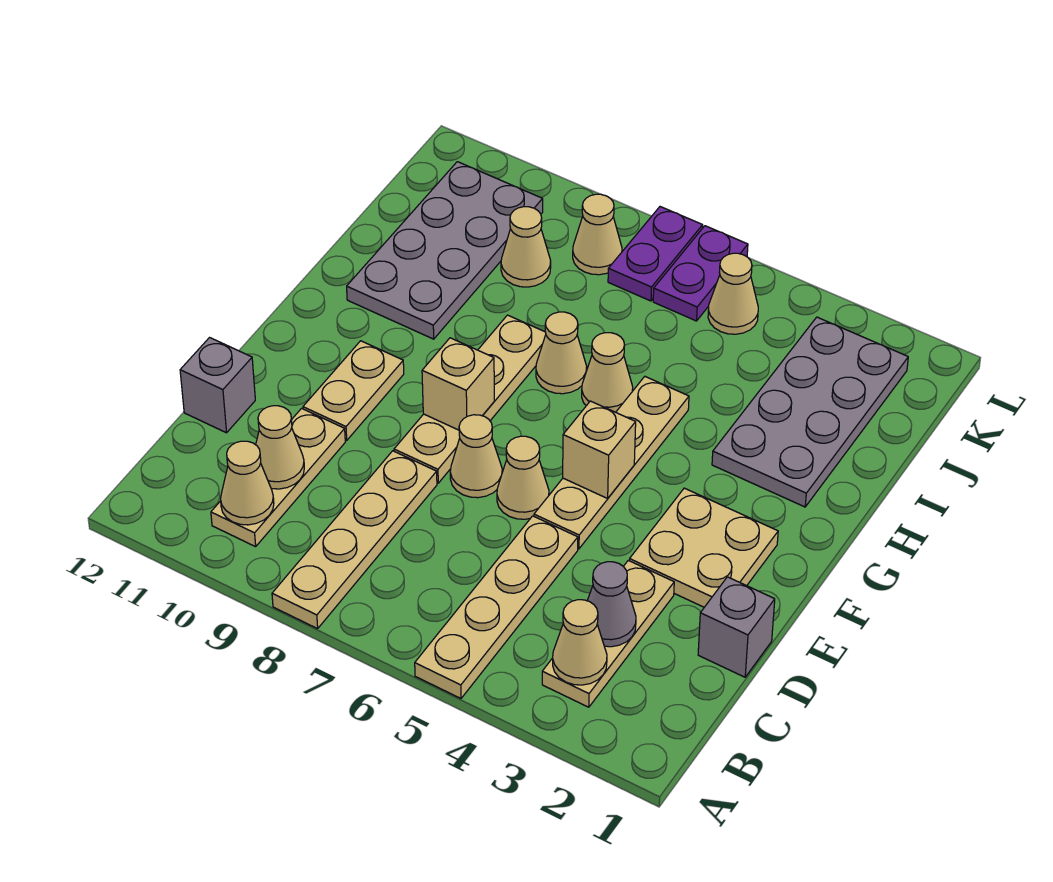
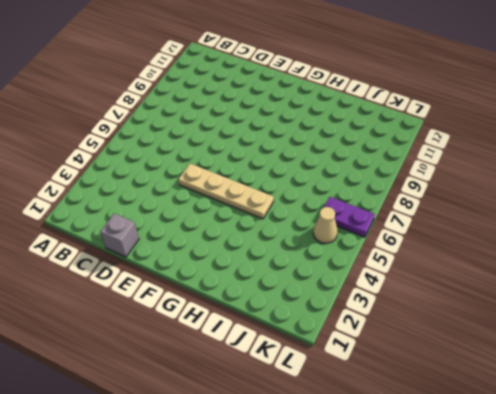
none -> tan 1x4 plate [415,516,578,698]
none -> tan 1x4 plate [272,451,437,629]
none -> tan 1x3 plate [542,560,674,707]

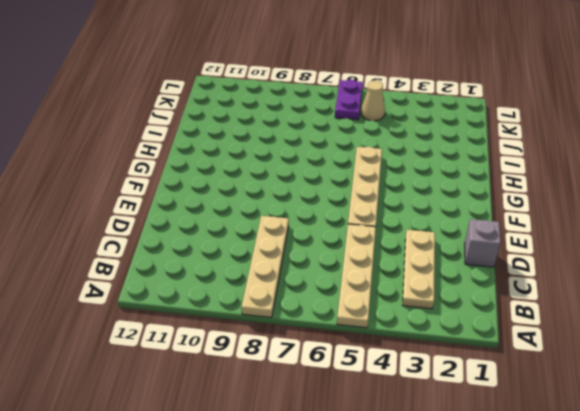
none -> tan 1x3 plate [211,408,345,547]
none -> grey 1x1 brick [180,338,255,433]
none -> tan 2x2 plate [629,488,778,607]

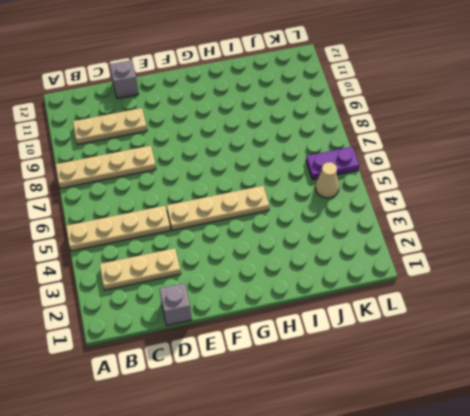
none -> tan 2x2 plate [629,488,778,607]
none -> tan 1x1 cone [497,436,549,519]
none -> tan 1x1 cone [450,415,502,498]

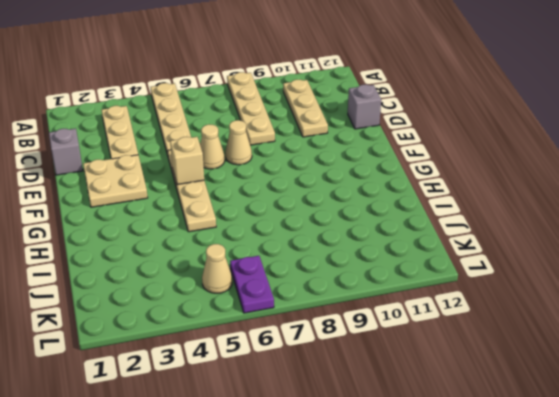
none -> tan 1x4 plate [394,315,546,483]
none -> tan 1x2 plate [303,341,404,440]
none -> grey 2x4 plate [712,317,908,507]

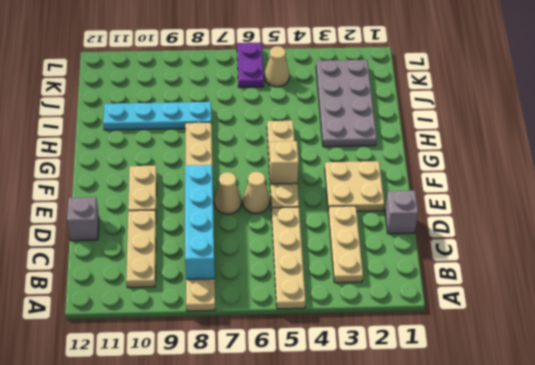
cyan 1x4 brick [185,165,215,279] -> none
cyan 1x4 plate [103,102,211,130] -> grey 2x4 plate [347,162,543,339]
none -> tan 1x1 cone [582,333,633,412]
none -> tan 1x1 cone [536,312,587,394]
none -> tan 1x1 cone [501,207,551,287]

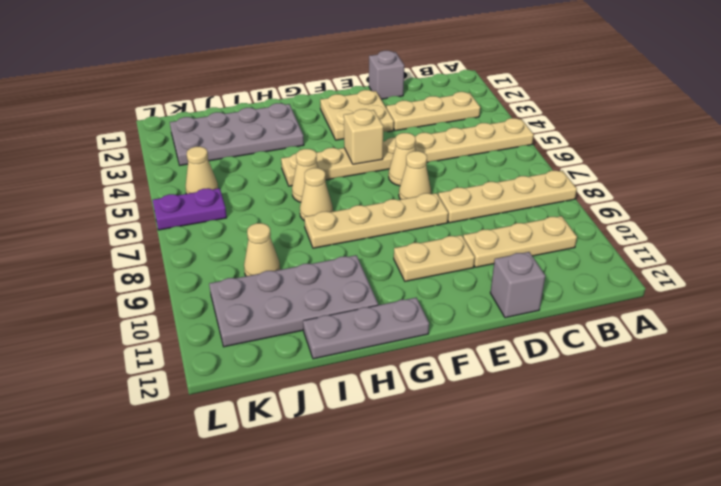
grey 1x3 plate [303,298,429,359] -> none
none -> purple 1x2 plate [608,207,703,301]
none -> tan 1x1 cone [573,194,622,275]
none -> tan 1x1 cone [553,600,607,685]

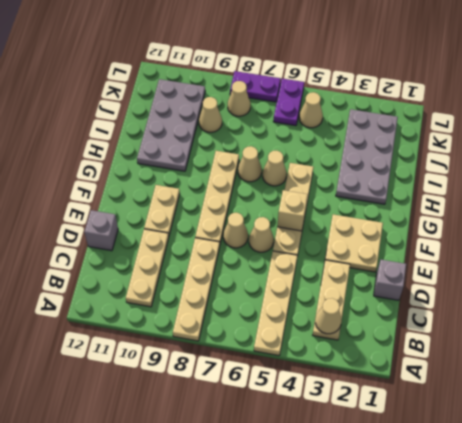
purple 1x2 plate [230,71,281,102] -> purple 1x2 plate turned to [608,207,703,301]
none -> tan 1x1 cone [221,441,274,525]
none -> grey 1x1 cone [587,562,636,647]
none -> tan 1x1 cone [256,406,304,489]

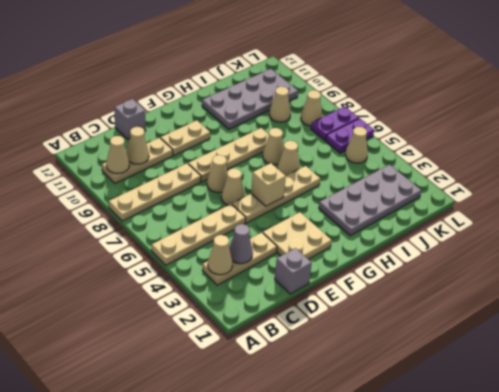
none -> tan 1x1 brick [422,338,494,430]

